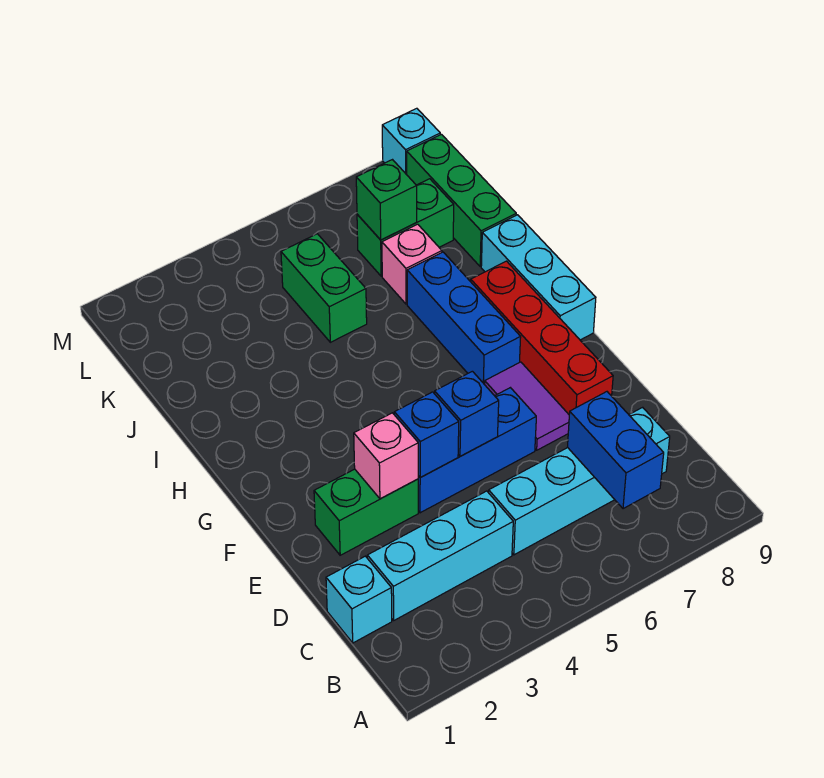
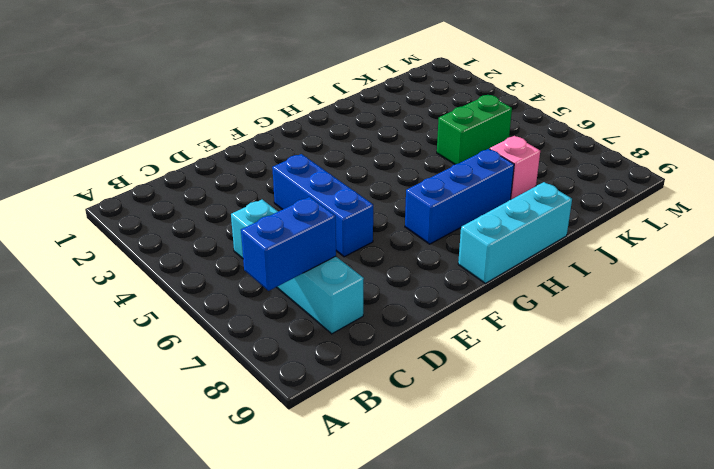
none -> cyan 1x1 brick [326,556,392,643]
none -> cyan 1x3 brick [367,491,513,620]
none -> green 1x2 brick [314,469,418,555]

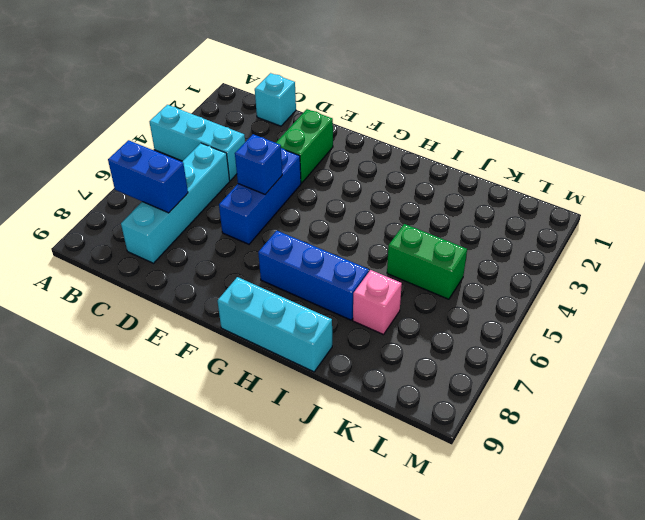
cyan 1x3 brick [150,105,245,180] -> cyan 1x3 brick turned to [367,491,513,620]
none -> purple 1x2 tile [485,362,569,450]
none -> red 1x4 brick [471,261,613,414]
none -> green 1x3 brick [407,134,516,267]

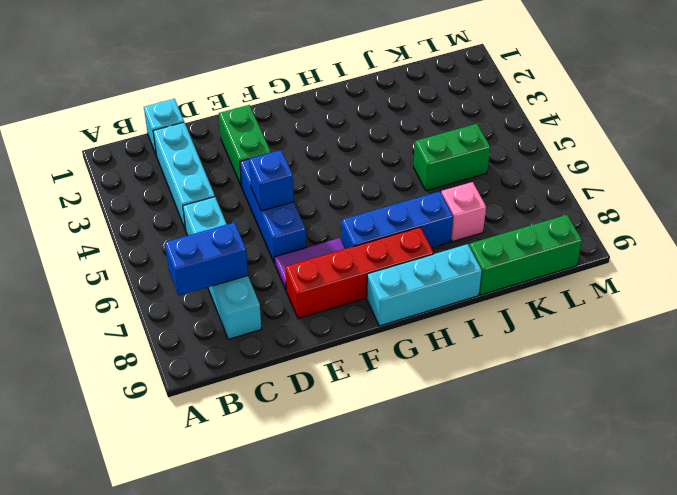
none -> green 1x2 brick [357,179,454,276]
none -> cyan 1x1 brick [382,108,440,175]
none -> pink 1x1 brick [354,413,418,499]

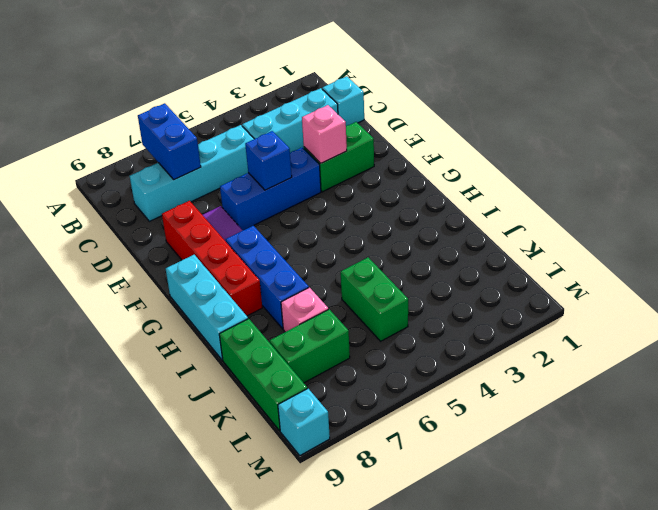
none -> blue 1x1 brick [394,392,459,477]
none -> green 1x1 brick [356,160,417,240]

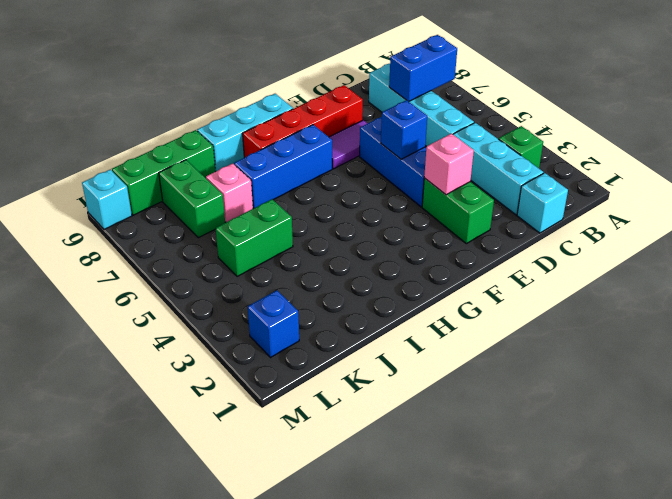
green 1x1 brick [499,126,543,168] -> green 1x1 brick moved to [356,160,417,240]
blue 1x1 brick [248,290,299,357] -> blue 1x1 brick moved to [394,392,459,477]

